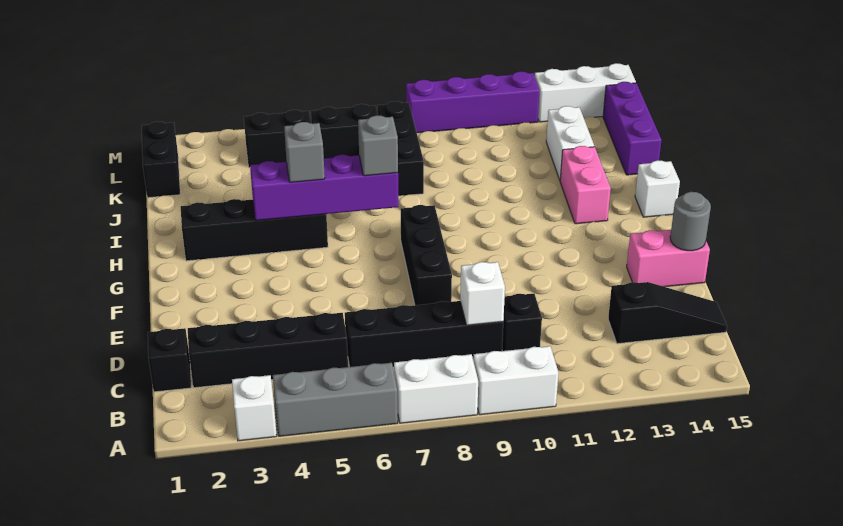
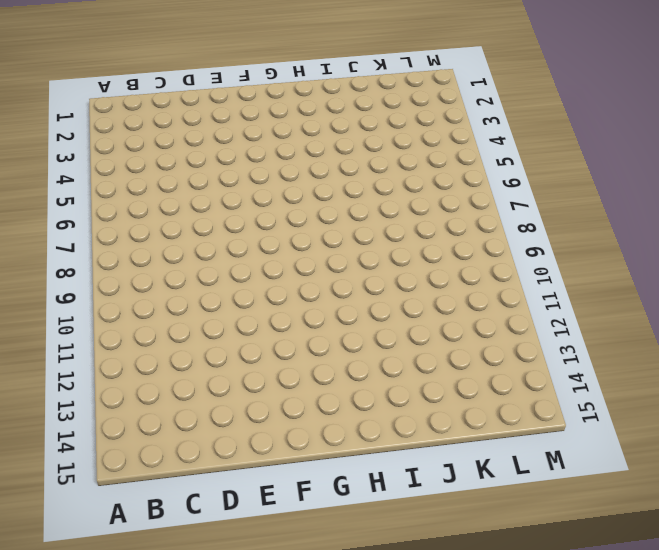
none -> white 1x1 brick [232,375,277,441]
none -> grey 1x3 brick [273,363,398,436]
none -> white 1x2 brick [394,354,478,423]

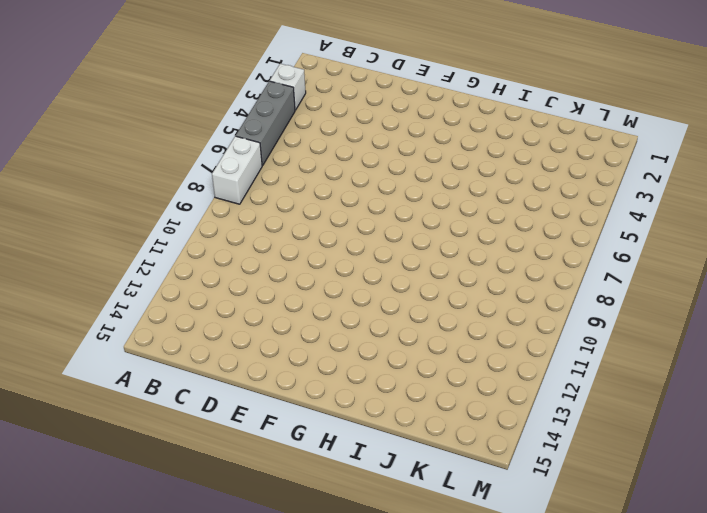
none -> white 1x2 brick [473,346,558,415]
none -> black 1x1 brick [148,328,191,392]
none -> black 1x4 brick [188,313,348,388]

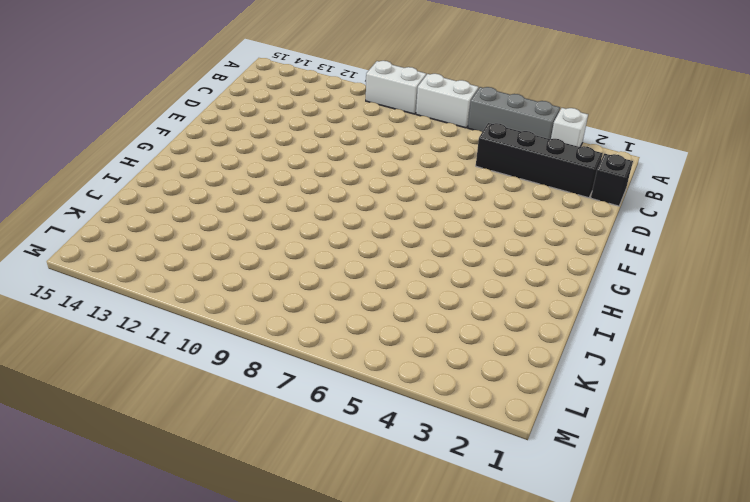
none -> black 1x4 brick [345,301,503,367]
none -> black 1x1 brick [502,293,542,351]
none -> black 1x3 slope [608,282,727,344]

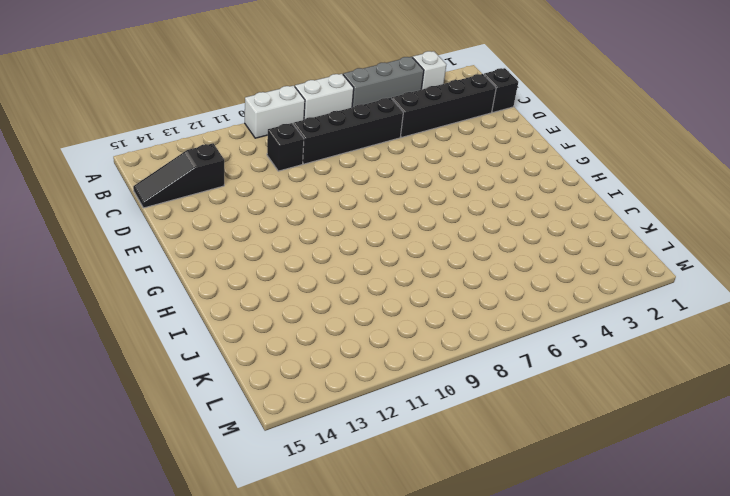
none -> black 1x3 brick [401,205,452,305]
none -> pink 1x2 brick [627,230,710,287]
none -> black 1x4 brick [181,199,328,261]

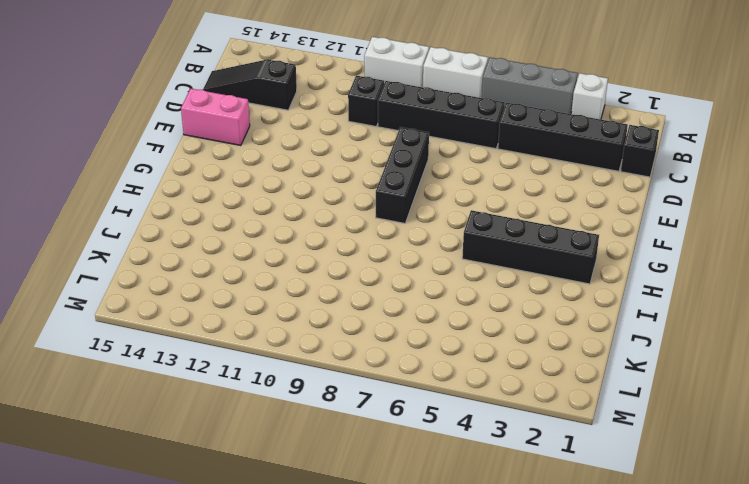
none -> pink 1x2 brick [560,146,611,224]
none -> white 1x1 brick [635,160,680,217]
none -> black 1x3 brick [378,101,424,196]

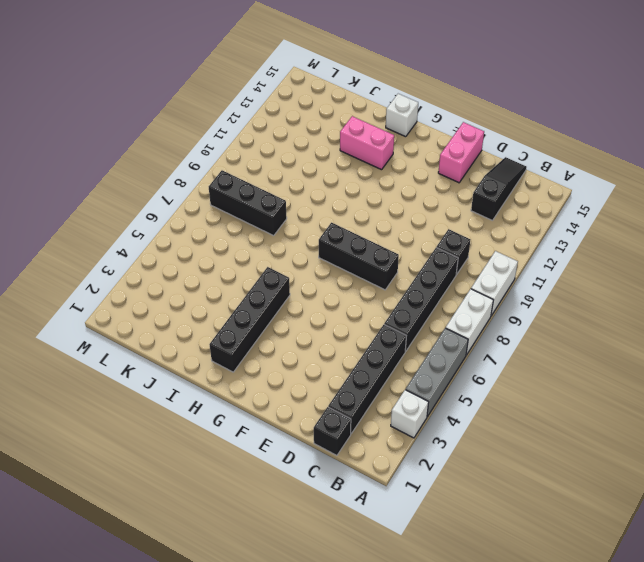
none -> white 1x2 brick [546,106,594,180]
none -> purple 1x3 brick [603,82,661,175]
none -> black 1x2 brick [142,121,180,198]

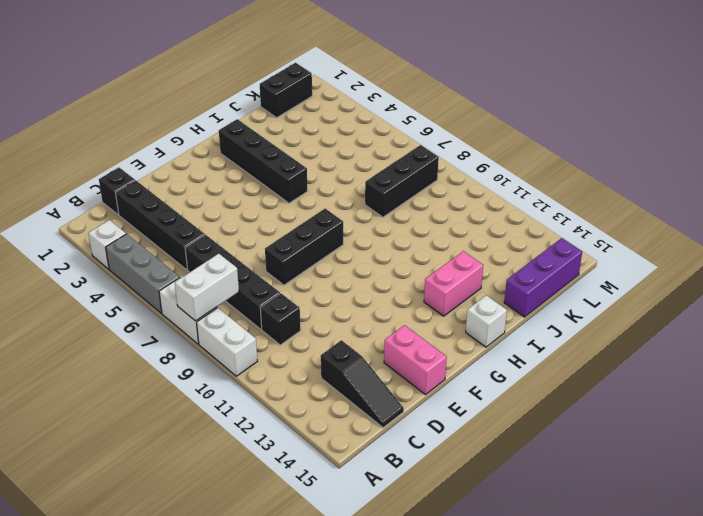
white 1x2 brick [175,254,239,321] -> white 1x2 brick moved to [546,106,594,180]
none -> black 1x2 brick [244,110,311,168]
none -> black 1x2 brick [311,104,378,158]
none -> purple 1x4 brick [406,71,540,133]

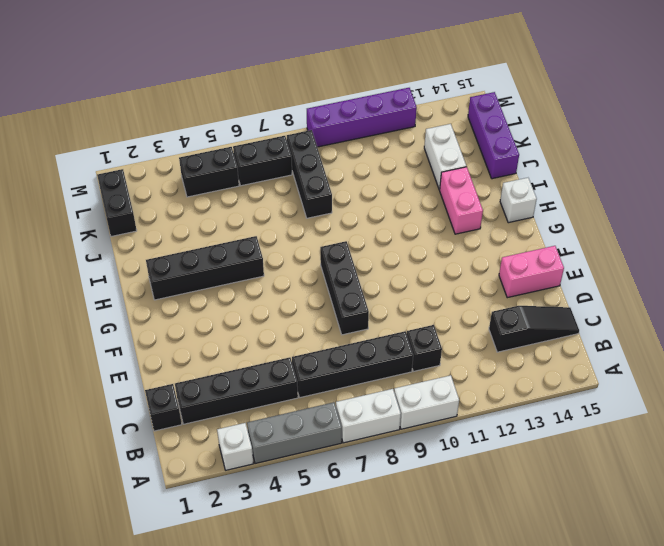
none -> white 1x3 brick [535,63,636,122]
none -> white 1x1 brick [460,262,505,325]
none -> grey 1x1 round brick [670,192,711,251]

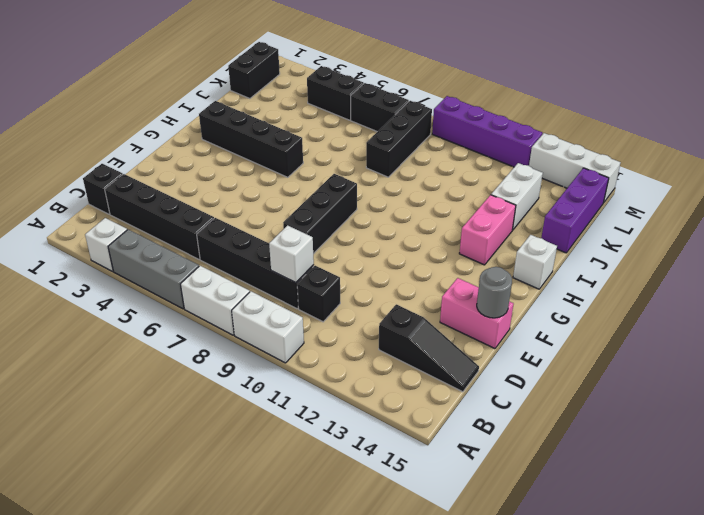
none -> purple 1x4 brick [250,155,399,220]
none -> grey 1x1 brick [284,122,325,182]
none -> grey 1x1 brick [358,115,398,176]

